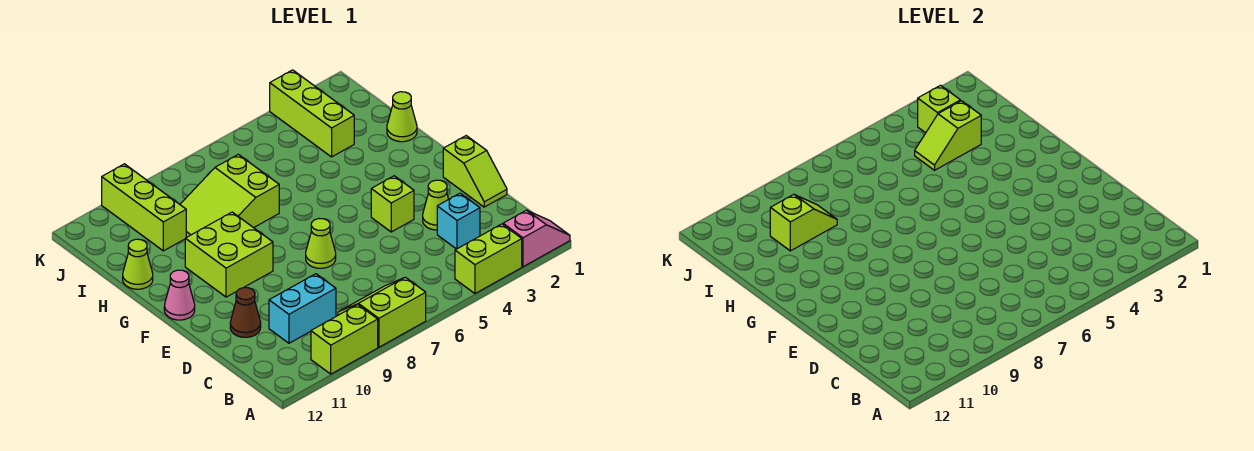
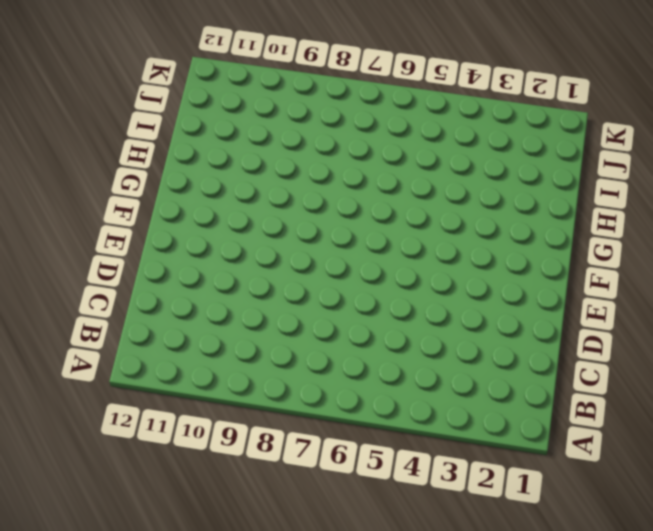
none -> pink 1x2 slope [503,210,570,267]
none -> lime 1x2 brick [455,224,522,293]
none -> lime 2x2 slope [338,277,426,347]

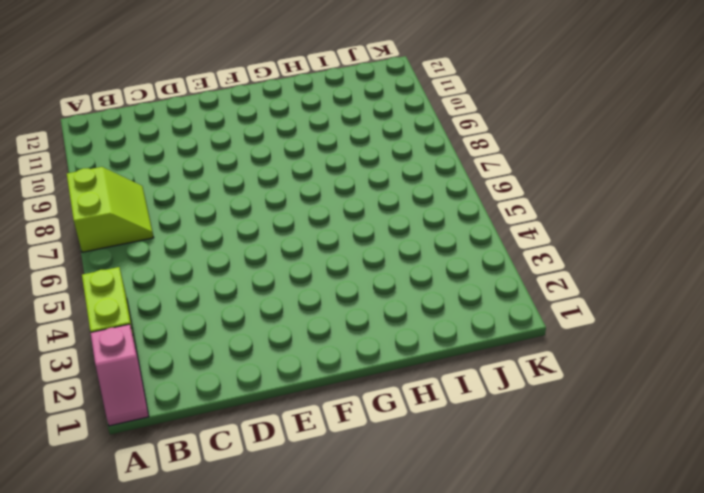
none -> lime 1x2 brick [311,305,378,374]
none -> cyan 1x1 brick [437,193,480,249]
none -> cyan 1x2 brick [269,274,336,343]

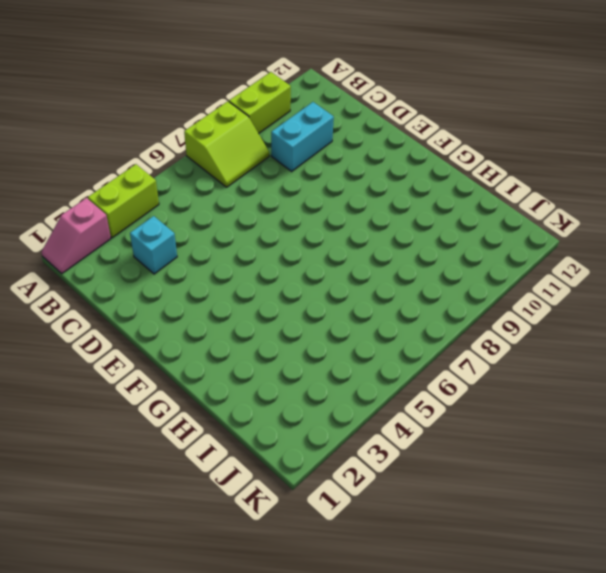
none -> lime 1x2 slope [443,136,507,207]
none -> lime 1x1 cone [423,180,448,230]
none -> brown 1x1 cone [230,288,261,337]

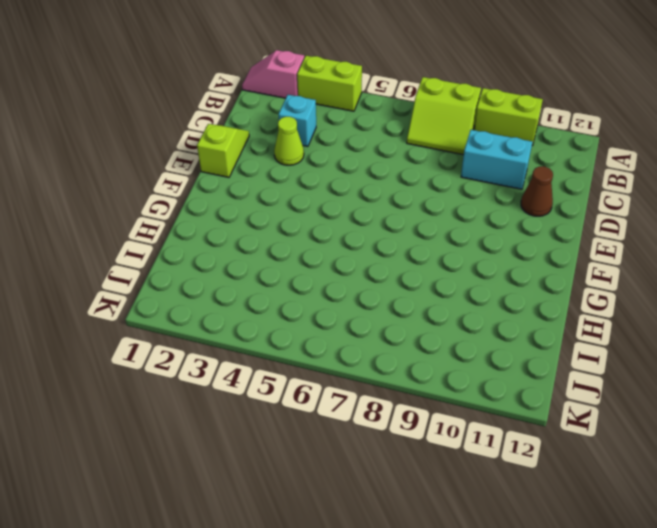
none -> lime 1x1 brick [371,176,414,232]
none -> lime 1x1 cone [306,219,336,268]
none -> lime 2x2 brick [185,212,273,297]

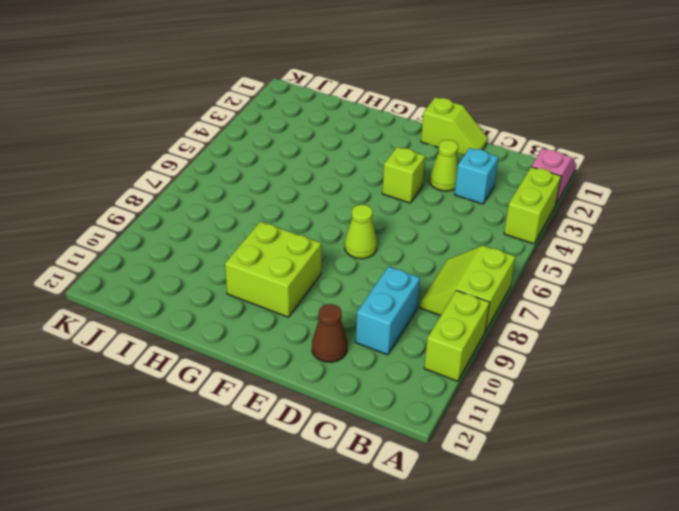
none -> pink 1x1 cone [164,270,195,320]
none -> lime 1x1 cone [387,92,417,142]
none -> lime 2x3 slope [180,154,279,237]

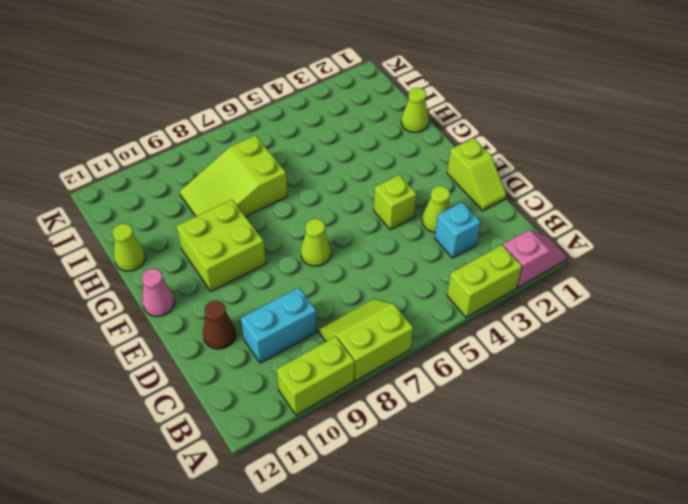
none -> lime 1x3 brick [270,70,354,157]
none -> lime 1x3 brick [102,164,186,251]
none -> lime 1x2 slope [915,101,981,170]

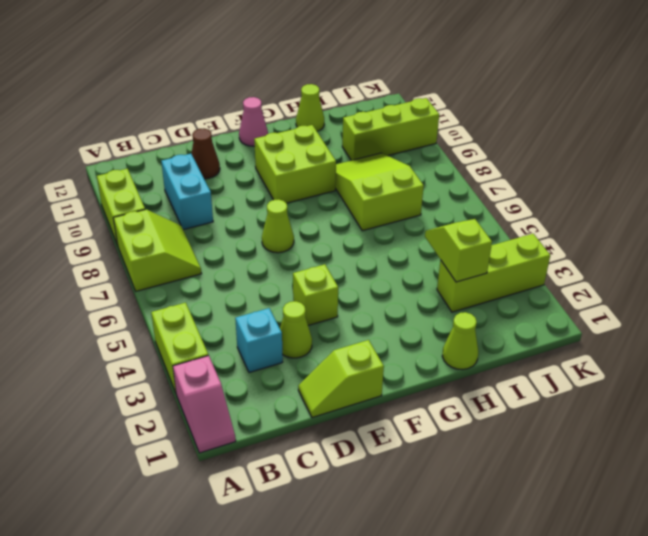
none -> lime 1x2 slope [770,194,837,251]
none -> lime 1x1 brick [918,85,960,133]

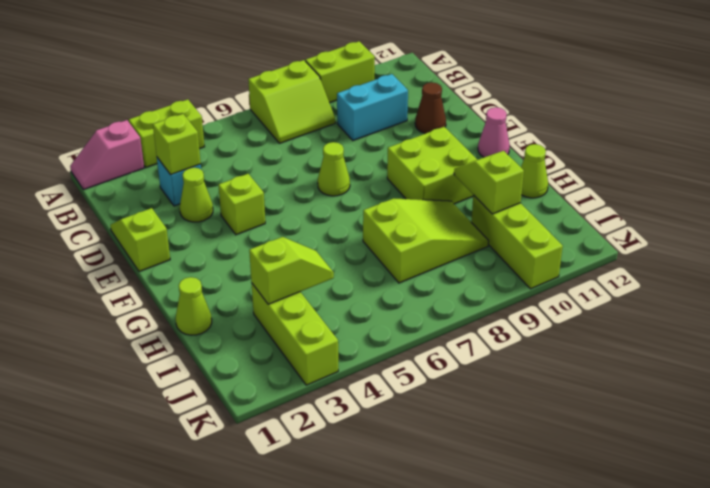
lime 1x1 brick [153,114,201,175] -> lime 1x1 brick moved to [918,85,960,133]
lime 1x2 slope [454,151,524,214] -> lime 1x2 slope turned to [770,194,837,251]

